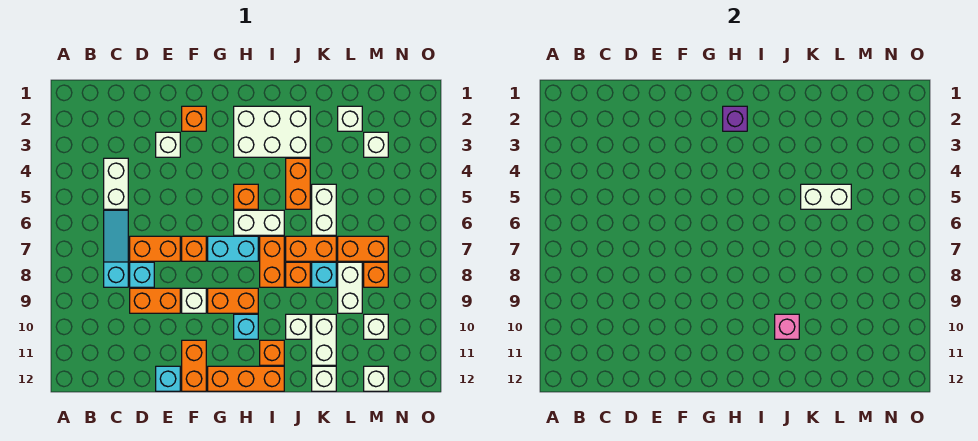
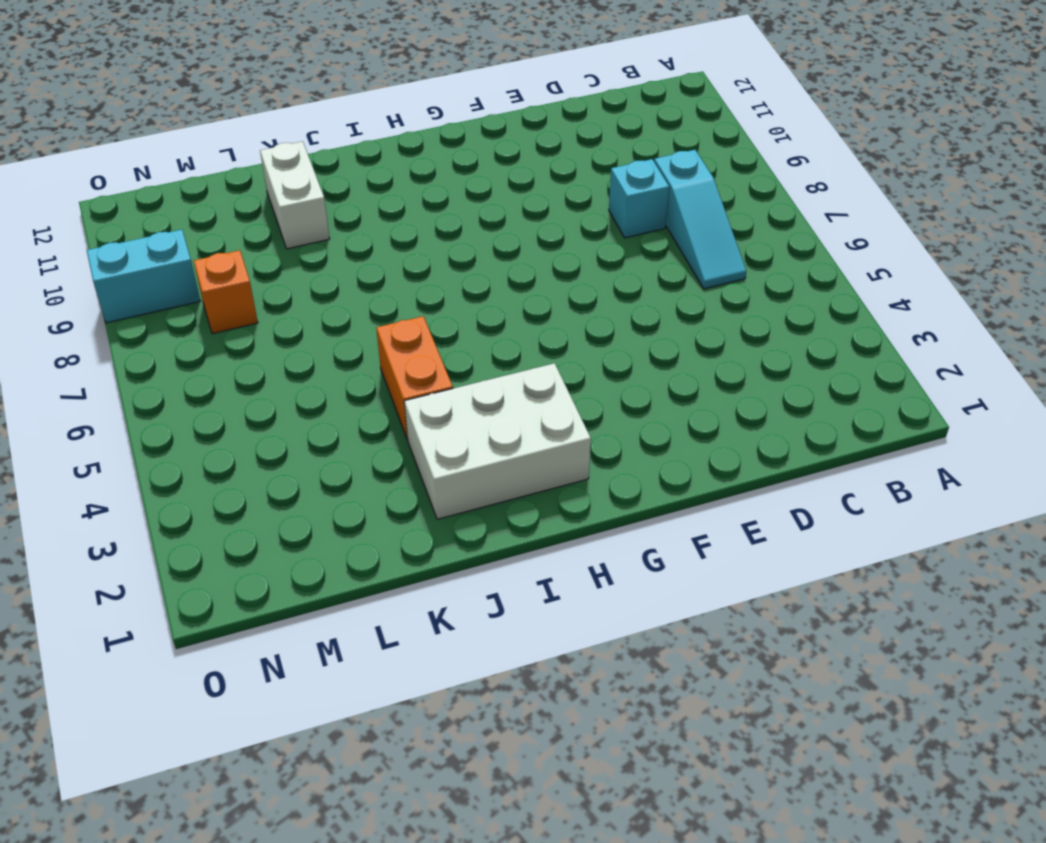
cyan 1x2 brick [87,230,200,323] -> cyan 1x2 brick moved to [208,236,258,261]
none -> white 1x2 brick [104,158,128,209]
none -> orange 1x2 brick [130,236,180,261]
none -> orange 1x2 brick [130,288,180,313]
none -> white 1x1 brick [156,132,180,157]

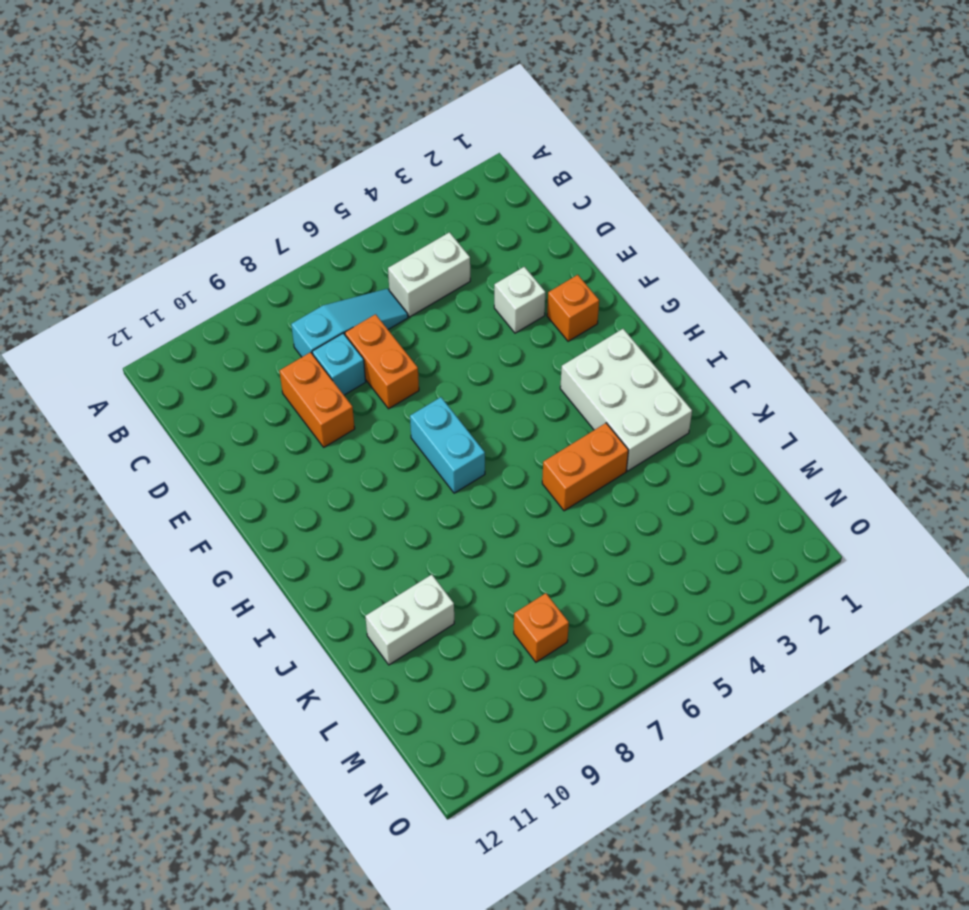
none -> cyan 1x1 brick [156,366,180,391]
none -> orange 1x1 brick [182,236,206,261]
none -> white 1x1 brick [182,288,206,313]
none -> orange 1x2 brick [182,340,206,391]

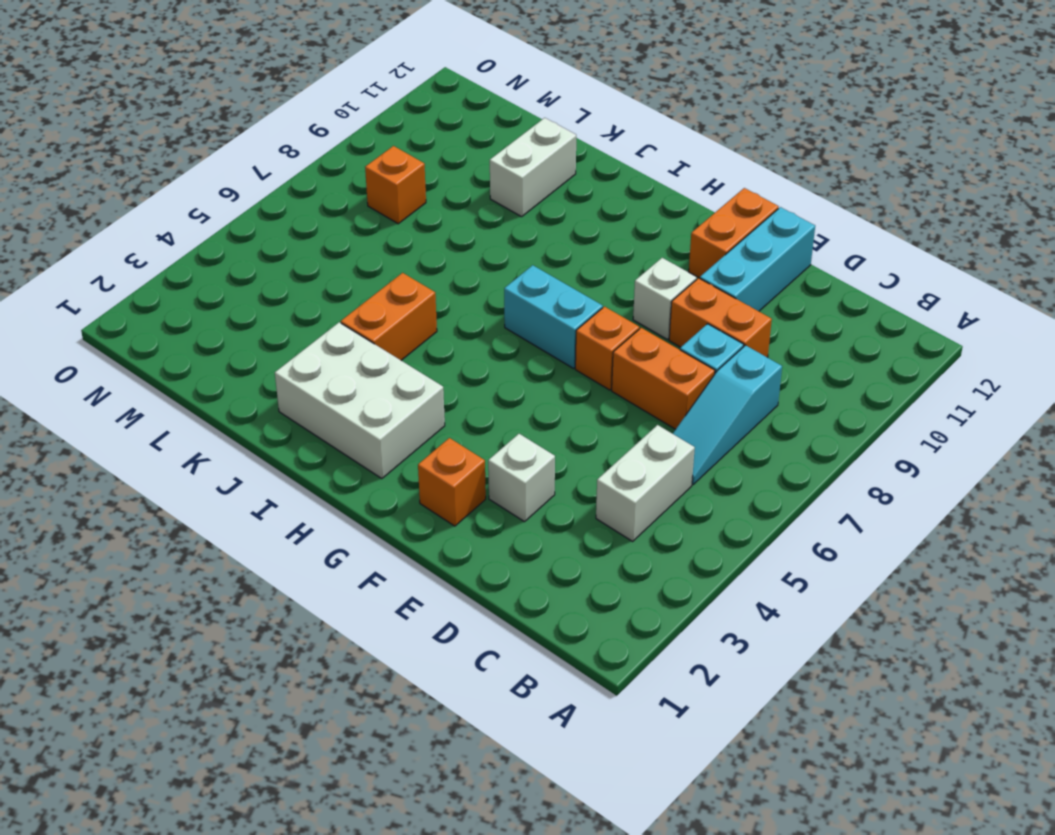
cyan 1x3 brick [700,207,815,311] -> cyan 1x1 brick [156,366,180,391]
none -> orange 1x2 brick [208,288,258,313]
none -> orange 1x3 brick [208,366,284,391]
none -> orange 1x1 brick [234,184,258,209]
none -> white 1x2 brick [234,210,284,235]

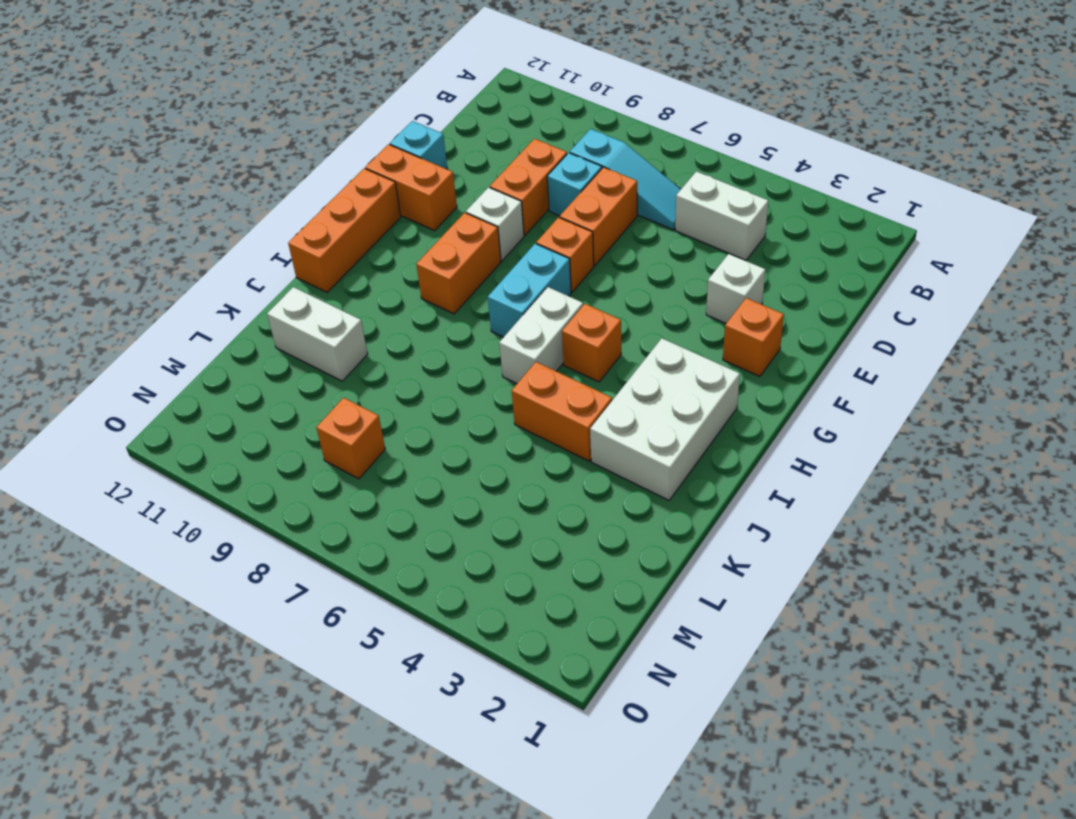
none -> cyan 1x1 brick [234,314,258,339]
none -> orange 1x2 brick [260,236,284,287]
none -> orange 1x1 brick [260,340,284,365]
none -> orange 1x2 brick [286,236,336,261]

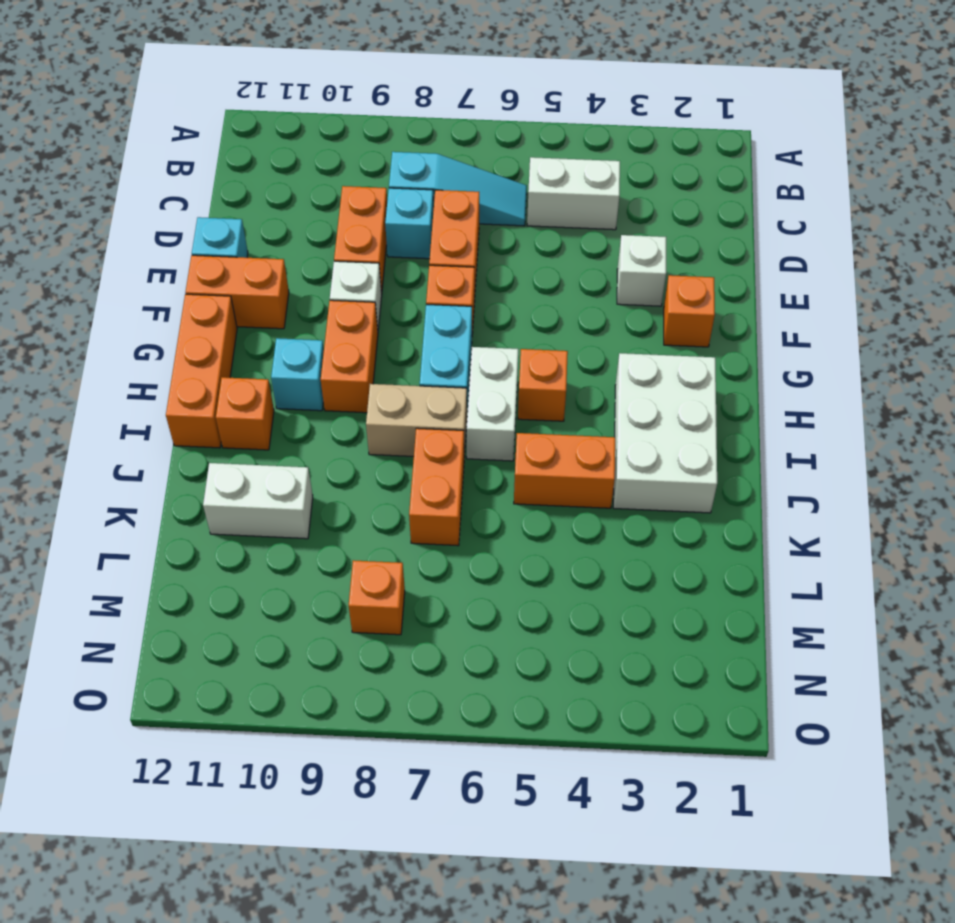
tan 1x2 brick [366,384,467,458] -> orange 1x2 brick [260,236,284,287]
none -> orange 1x1 brick [286,262,310,287]
none -> white 1x1 brick [286,314,310,339]
none -> white 1x2 brick [312,184,336,235]
none -> cyan 1x1 brick [312,262,336,287]

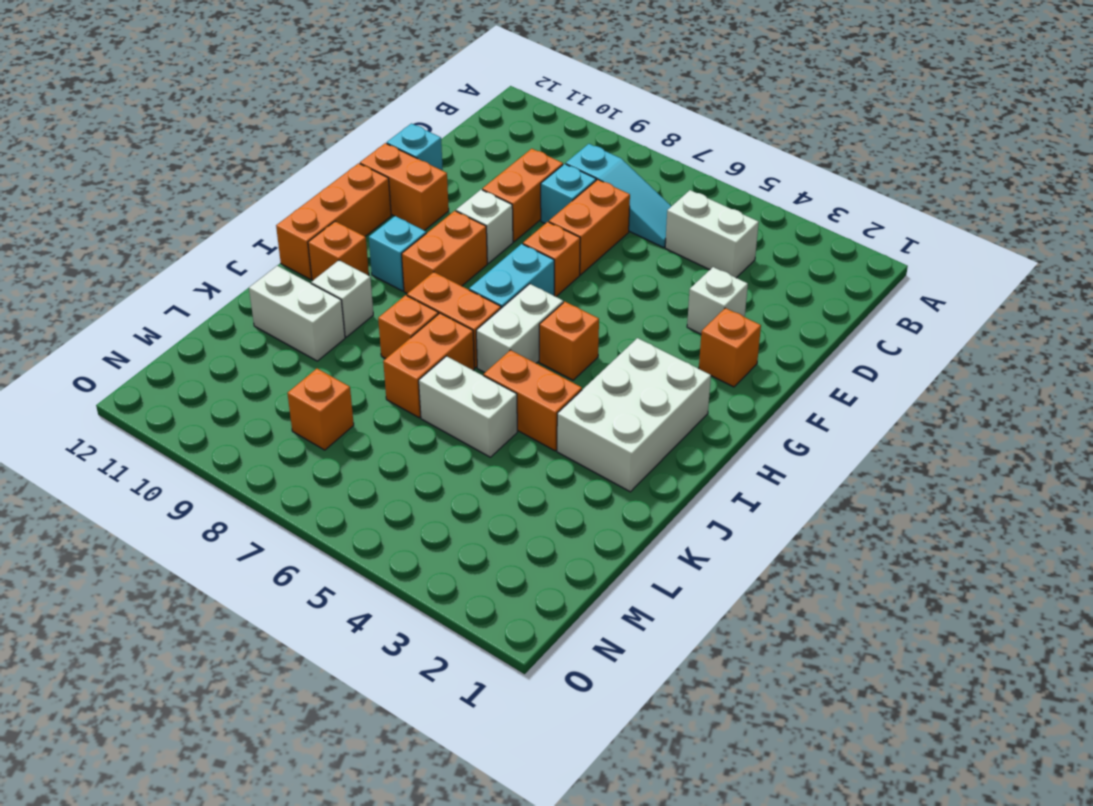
none -> cyan 1x1 brick [312,262,336,287]
none -> white 1x1 brick [312,366,336,391]
none -> white 1x1 brick [338,106,362,131]
none -> orange 1x2 brick [338,236,388,261]

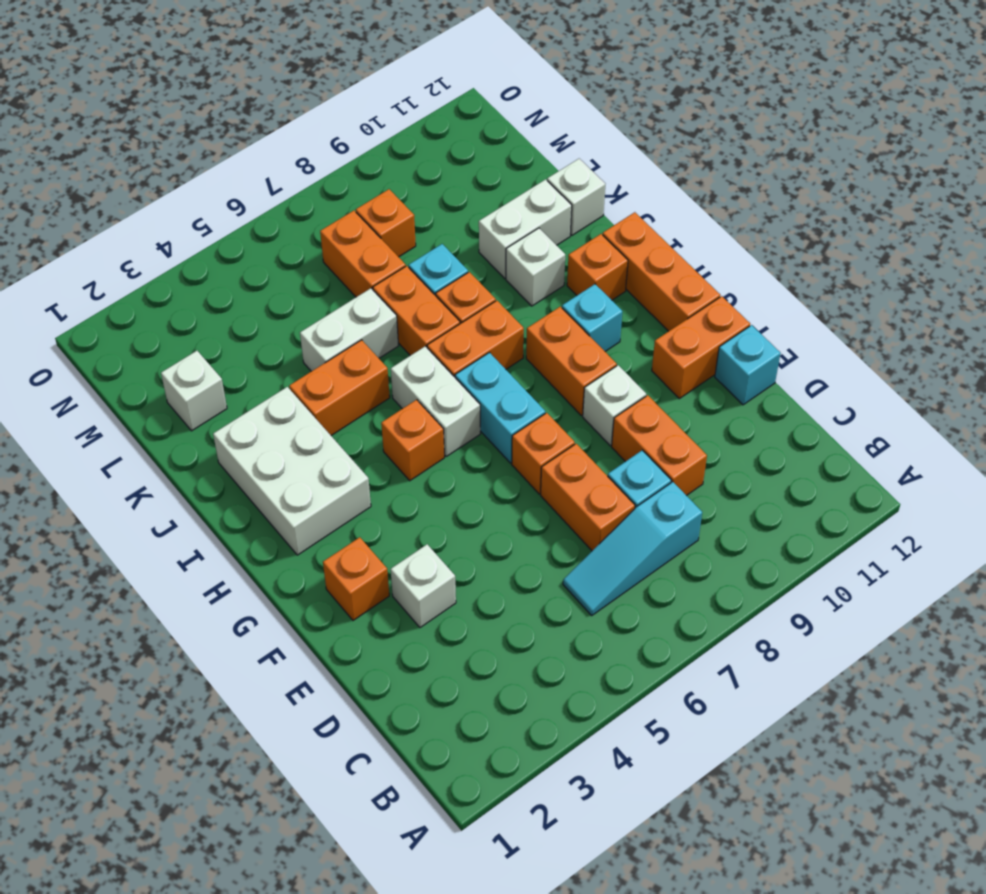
none -> white 1x2 brick [104,158,128,209]
none -> white 1x2 brick [338,262,362,313]
none -> white 1x1 brick [364,132,388,157]
none -> white 1x1 brick [364,314,388,339]

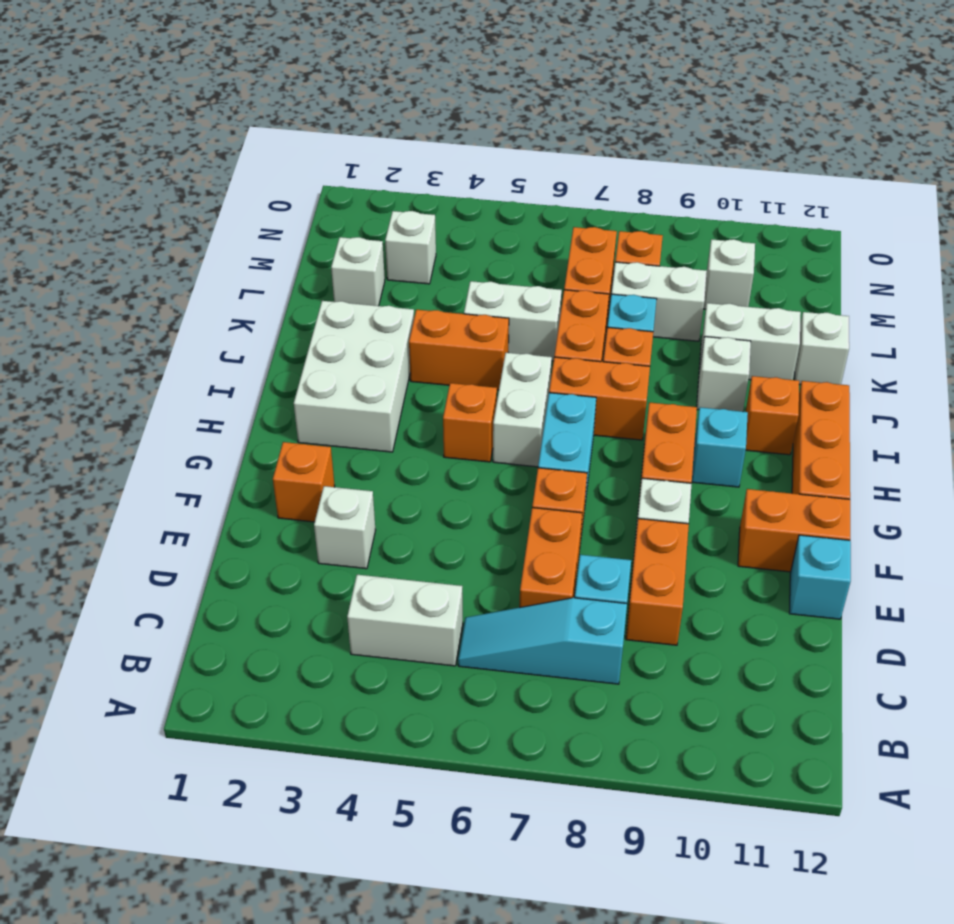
none -> white 1x1 brick [364,366,388,391]
none -> purple 1x1 brick [723,106,747,131]
none -> pink 1x1 brick [775,314,799,339]
none -> white 1x2 brick [801,184,851,209]

